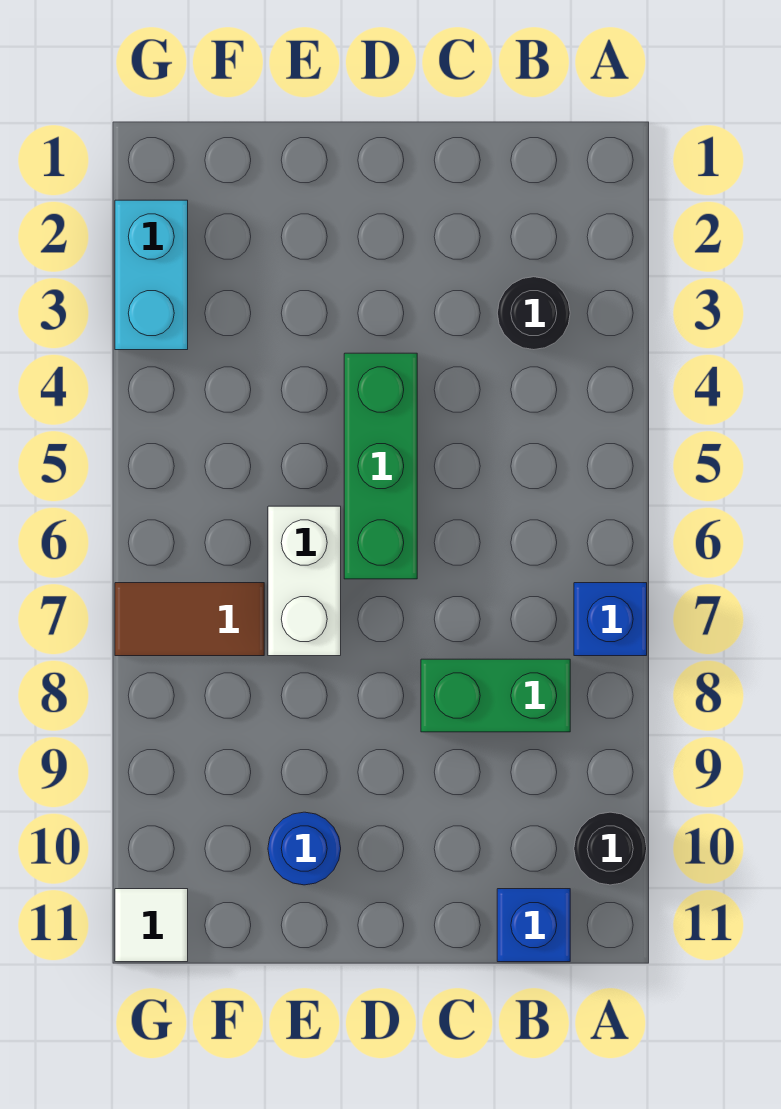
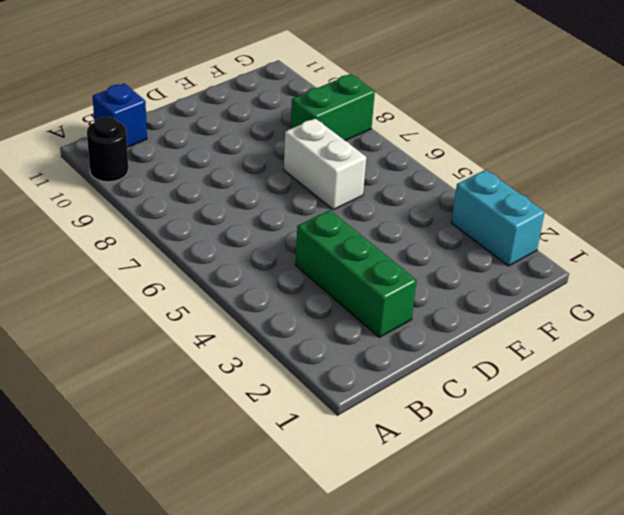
green 1x3 brick [296,210,417,337] -> green 1x3 brick moved to [344,353,417,579]
green 1x2 brick [291,74,375,141] -> green 1x2 brick moved to [421,659,570,732]
none -> blue 1x1 brick [574,583,647,656]
none -> black 1x1 round brick [497,277,570,350]

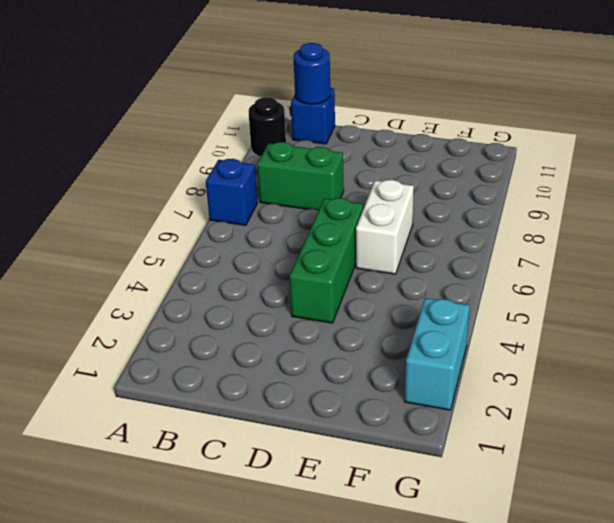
blue 1x1 round brick [294,43,330,104] -> blue 1x1 round brick moved to [268,812,341,885]
none -> black 1x1 round brick [497,277,570,350]
none -> brown 1x2 tile [115,583,264,656]

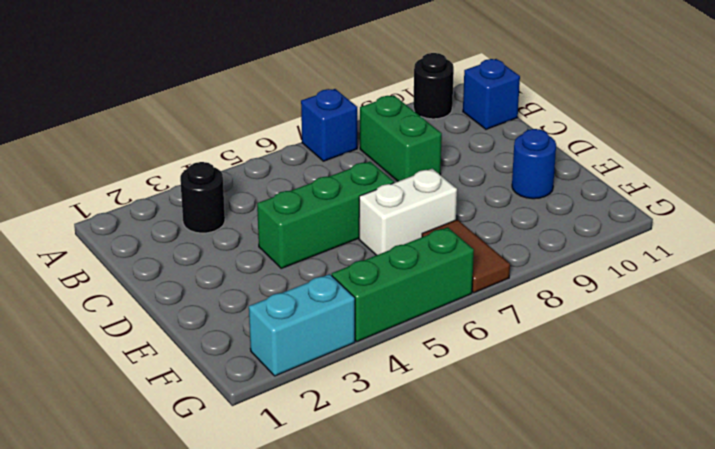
green 1x3 brick [332,227,474,342] -> none
none -> white 1x1 tile [115,889,188,962]

